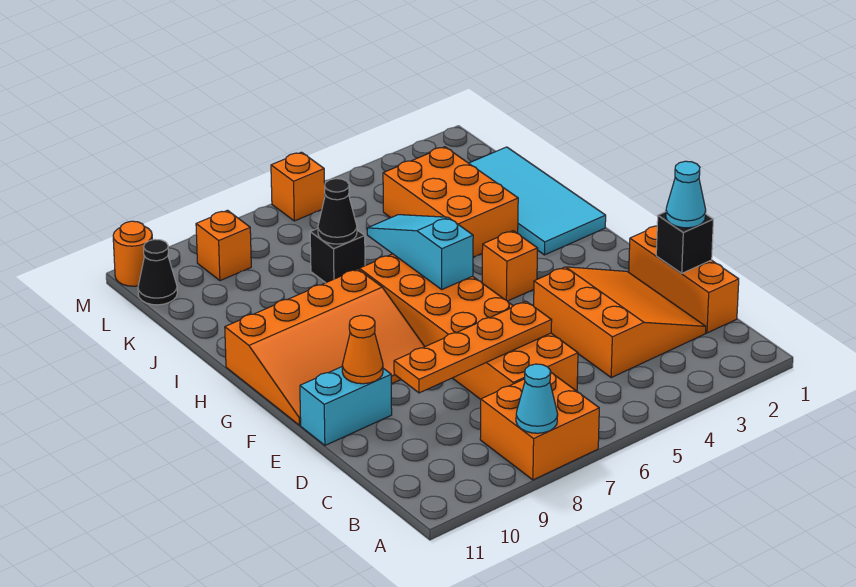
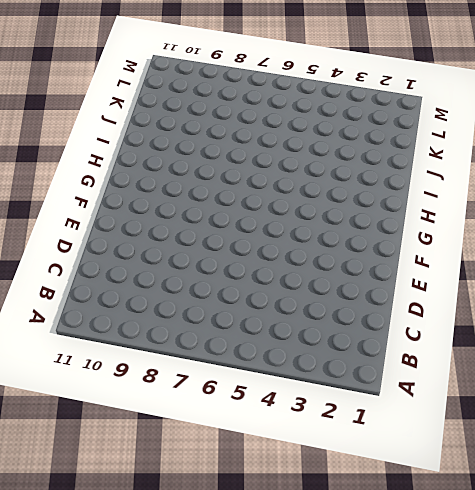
none -> orange 2x2 brick [480,373,599,480]
none -> orange 1x3 brick [629,226,739,333]
none -> orange 3x3 slope [534,267,706,377]

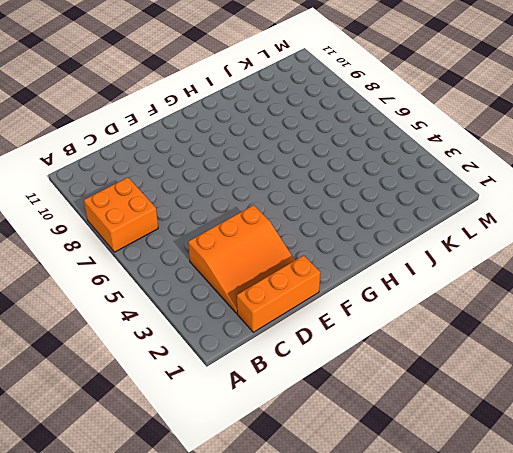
none -> orange 2x6 brick [359,254,578,399]
none -> cyan 1x2 brick [300,367,392,445]
none -> orange 3x4 slope [225,269,425,425]

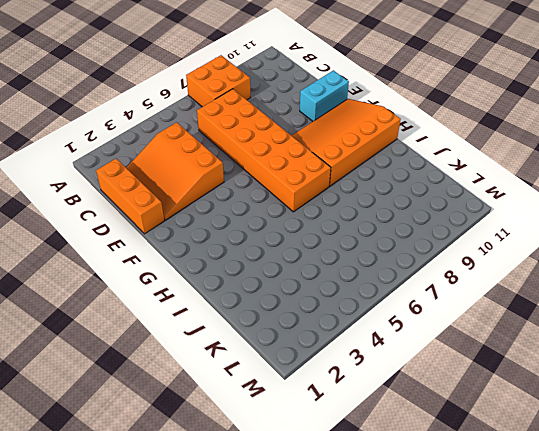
none -> orange 1x1 brick [482,231,538,301]
none -> cyan 2x4 tile [469,147,606,255]
none -> orange 2x3 brick [383,147,518,257]

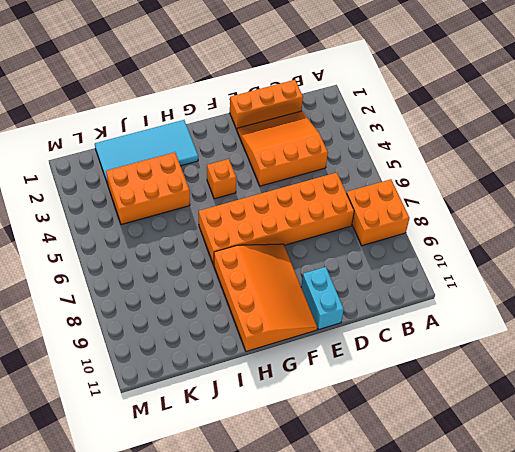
none -> black 1x1 brick [310,229,365,283]
none -> orange 1x1 brick [196,210,251,281]
none -> black 1x1 cone [138,240,177,305]

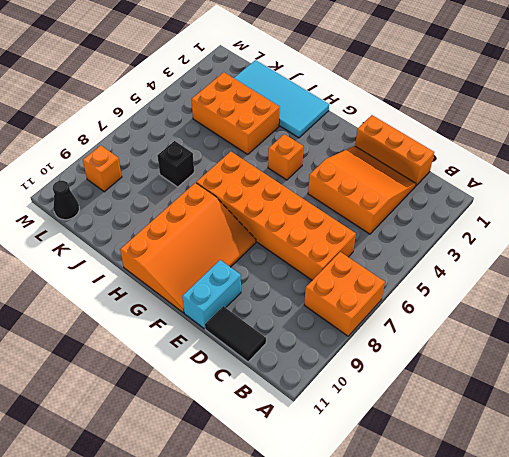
black 1x2 tile [205,306,266,362] -> none
none -> orange 1x1 brick [271,152,325,221]
none -> orange 1x1 round brick [113,221,152,286]
none -> cyan 1x1 cone [516,364,558,433]

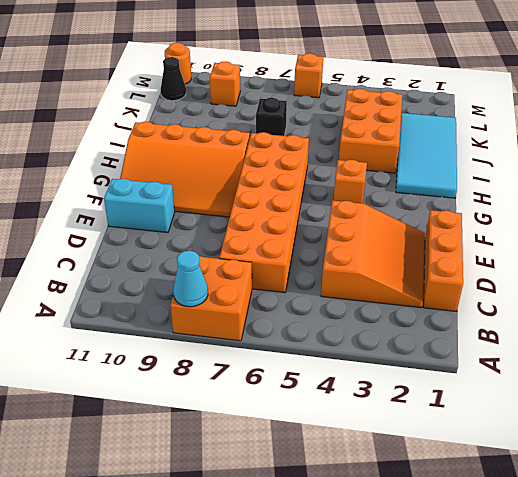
none -> black 1x1 brick [656,212,713,273]
none -> orange 1x4 plate [394,301,552,393]
none -> orange 1x1 cone [342,315,383,384]

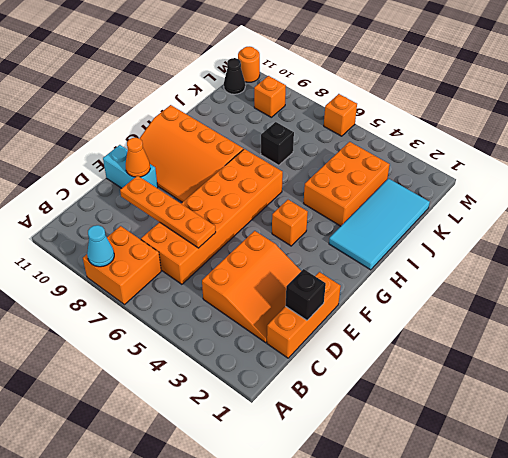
none -> cyan 1x3 slope [367,215,473,289]
none -> black 1x1 cone [318,179,357,244]
none -> cyan 1x1 cone [666,161,706,228]

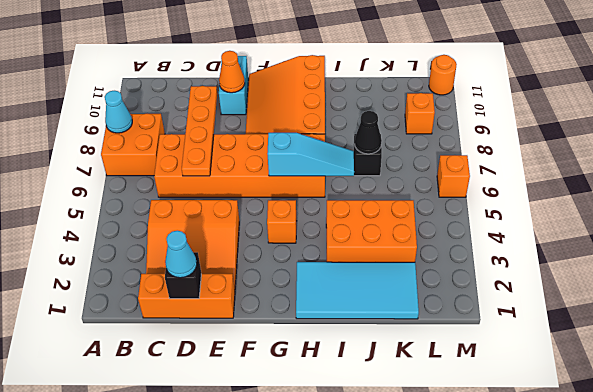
none -> black 1x1 cone [138,240,177,305]

